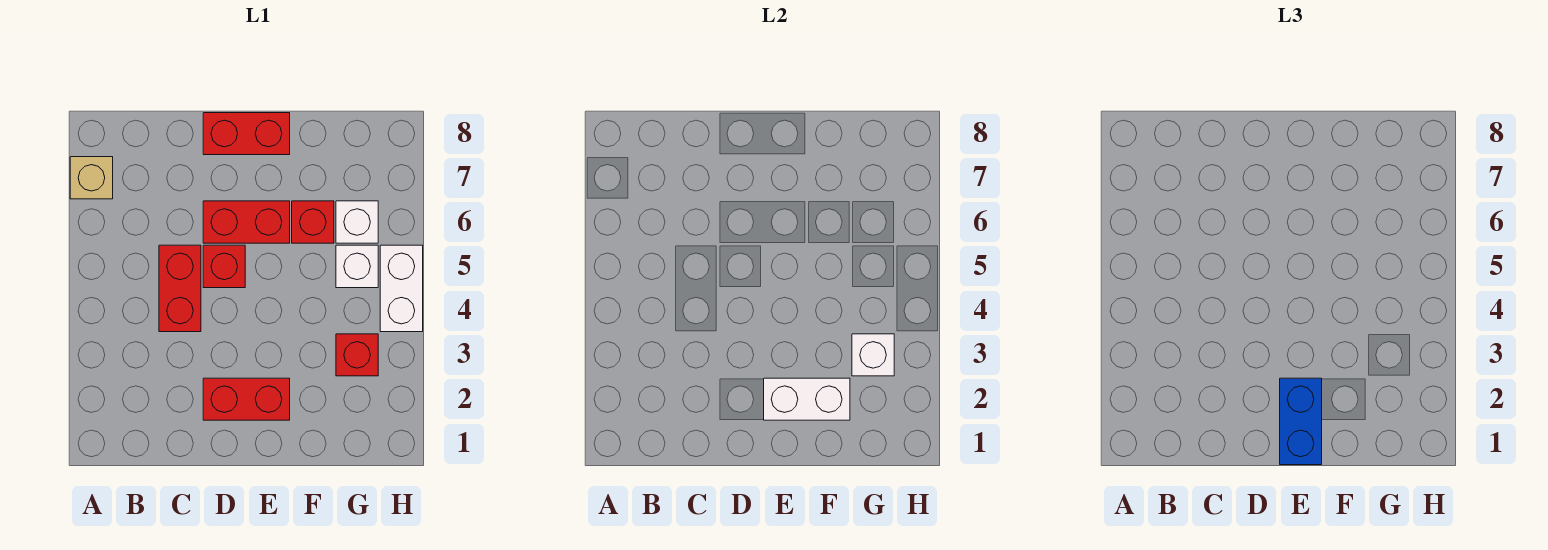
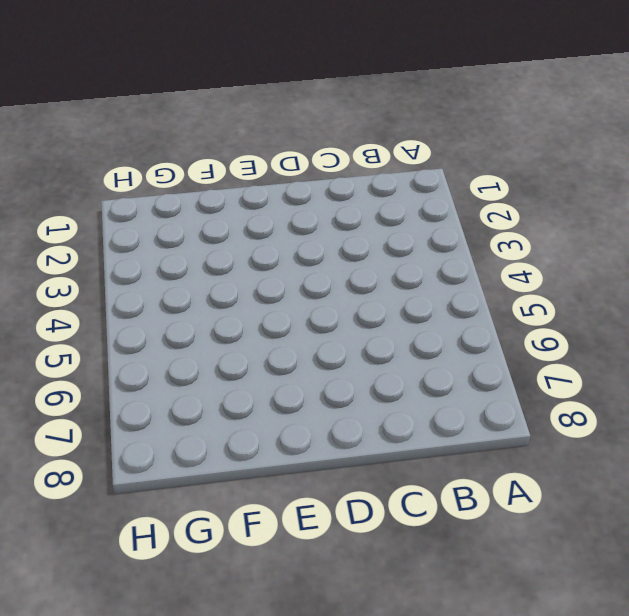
none -> tan 1x1 brick [70,157,113,199]
none -> red 1x2 brick [159,245,201,332]
none -> red 1x2 brick [203,378,290,420]

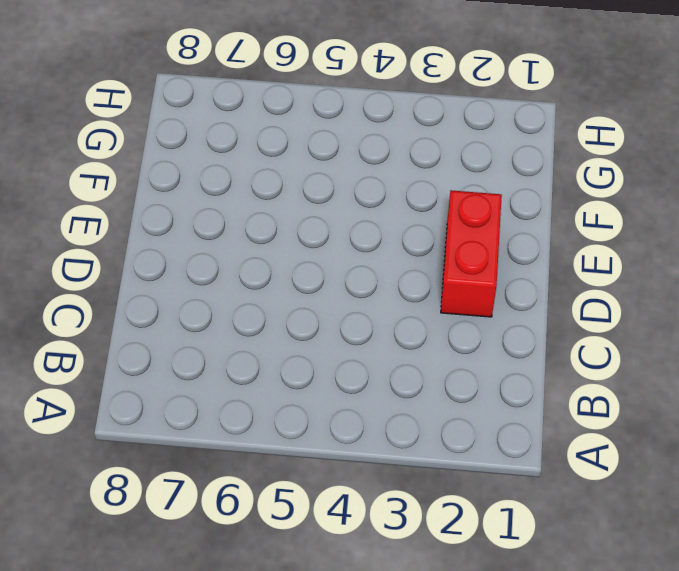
none -> tan 1x1 brick [70,157,113,199]
none -> red 1x2 brick [159,245,201,332]
none -> red 1x1 brick [203,245,245,288]

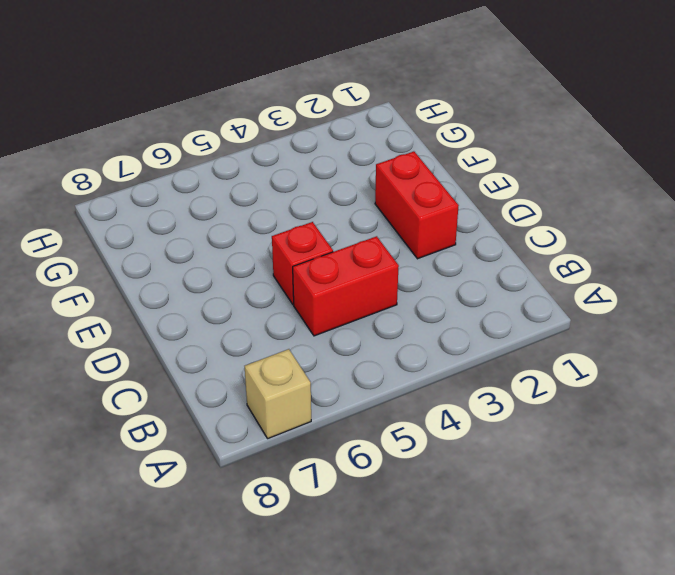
none -> red 1x2 brick [203,201,290,243]
none -> red 1x2 brick [203,113,290,155]
none -> red 1x1 brick [292,201,334,243]

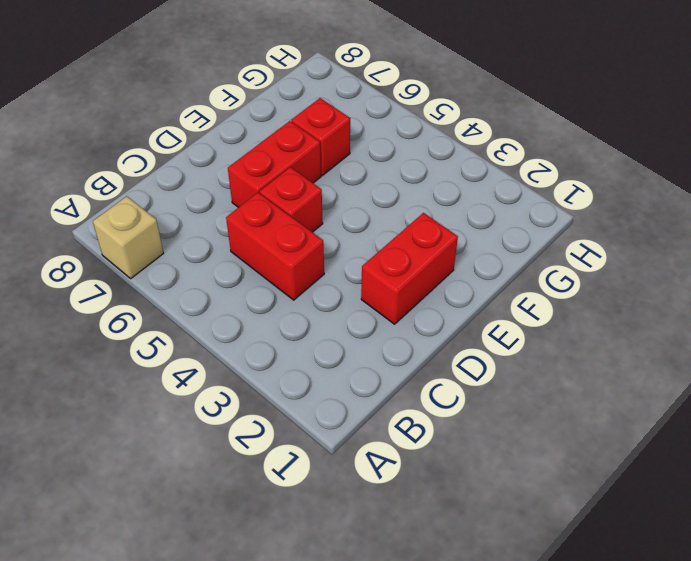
none -> red 1x2 brick [203,113,290,155]
none -> red 1x1 brick [336,334,378,376]
none -> white 1x1 brick [336,245,378,288]

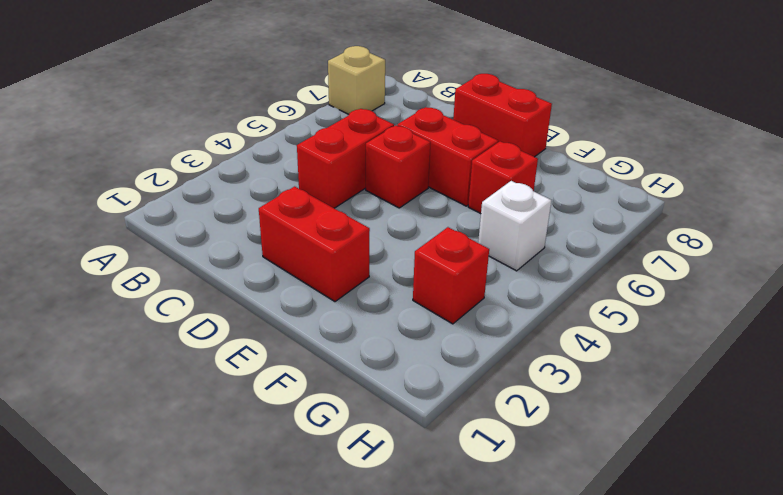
none -> white 1x1 brick [336,201,378,243]
none -> white 1x2 brick [380,245,423,332]
none -> white 1x2 brick [764,378,850,420]

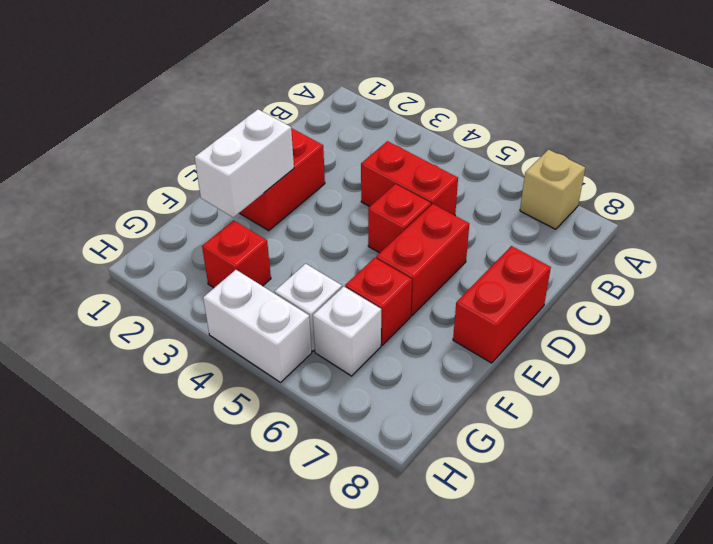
none -> white 1x1 brick [852,334,894,376]
none -> blue 1x2 brick [1280,378,1322,465]

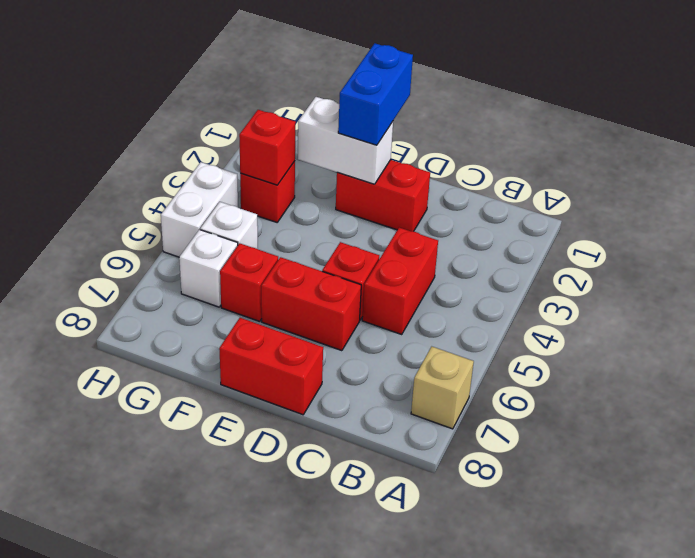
red 1x1 brick [239,110,296,185] -> white 1x1 brick [852,334,894,376]

